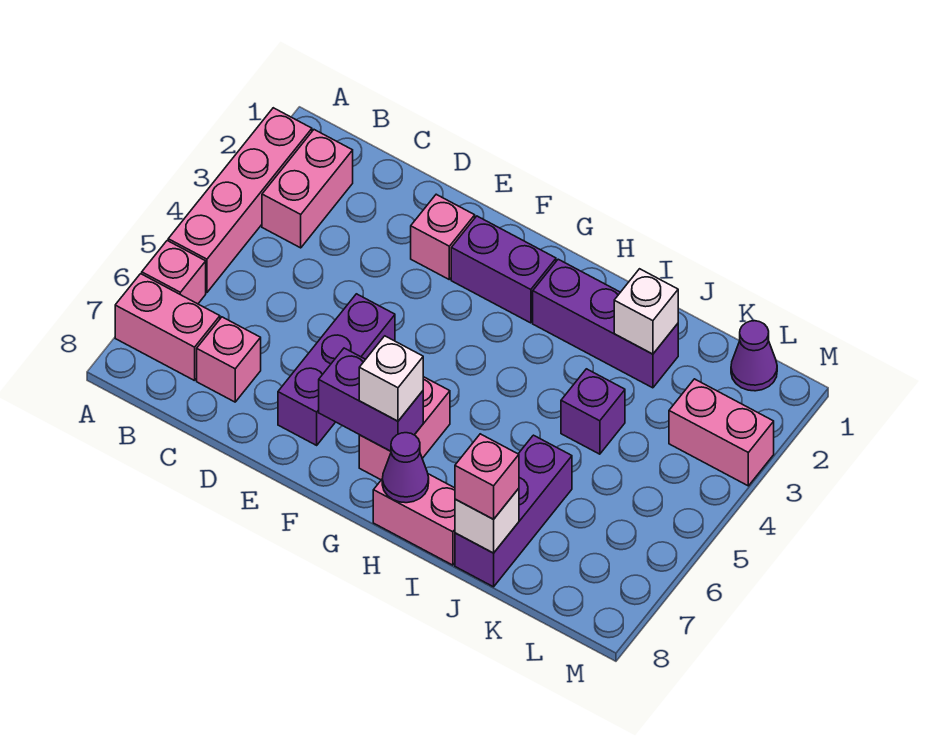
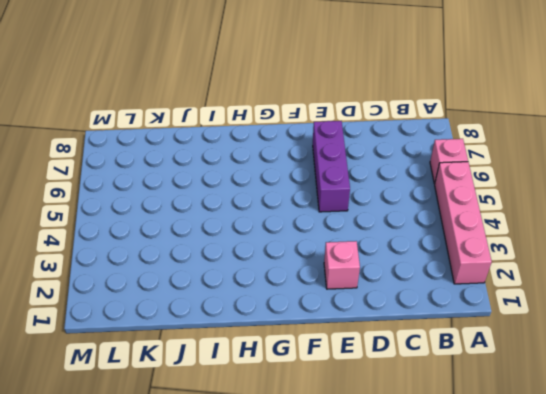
none -> pink 1x2 brick [115,274,220,381]
none -> pink 1x2 brick [262,130,353,248]
none -> pink 1x1 brick [197,317,261,402]

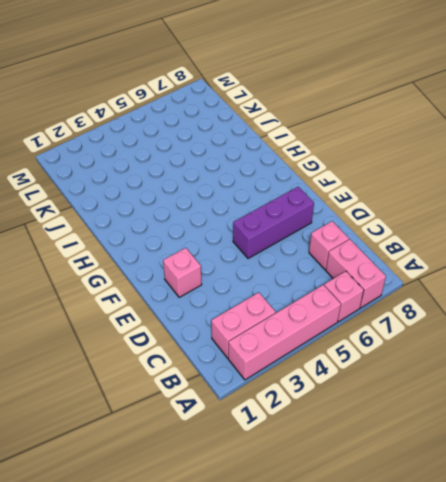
none -> purple 1x2 brick [451,216,556,323]
none -> pink 1x2 brick [359,377,450,480]
none -> purple 1x3 brick [533,259,678,388]

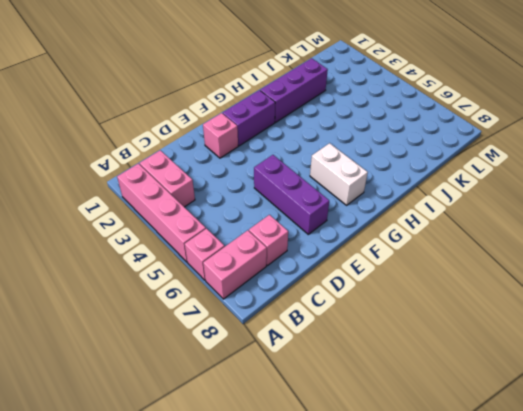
white 1x2 brick [310,143,368,205] -> pink 1x2 brick [359,377,450,480]
none -> pink 1x2 brick [373,474,455,565]
none -> purple 1x1 brick [561,369,625,454]
none -> purple 1x3 brick [455,435,572,587]

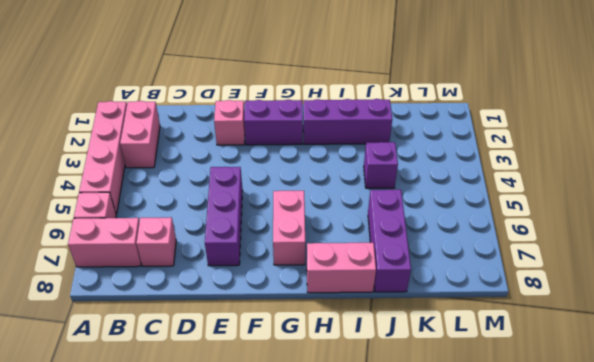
none -> purple 1x1 cone [731,321,777,391]
none -> pink 1x2 brick [669,379,774,486]
none -> purple 1x2 brick [319,348,423,451]

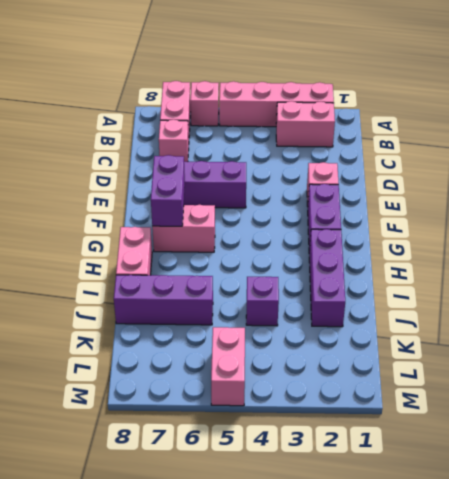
pink 1x2 brick [211,327,245,406] -> pink 1x2 brick moved to [669,379,774,486]
none -> purple 1x1 cone [731,321,777,391]
none -> purple 1x1 cone [382,433,429,503]
none -> white 1x1 brick [614,269,678,354]

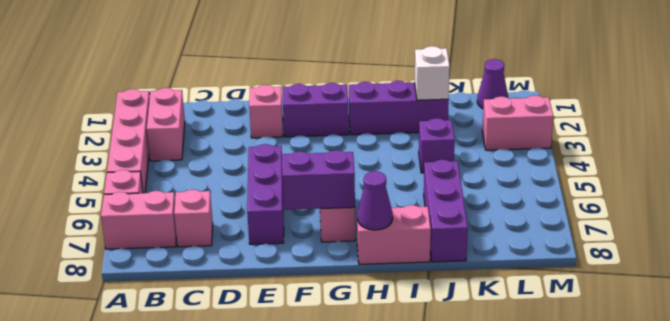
none -> white 1x1 brick [455,488,519,553]
none -> white 1x1 brick [359,336,423,421]
none -> pink 1x1 brick [455,434,519,519]

